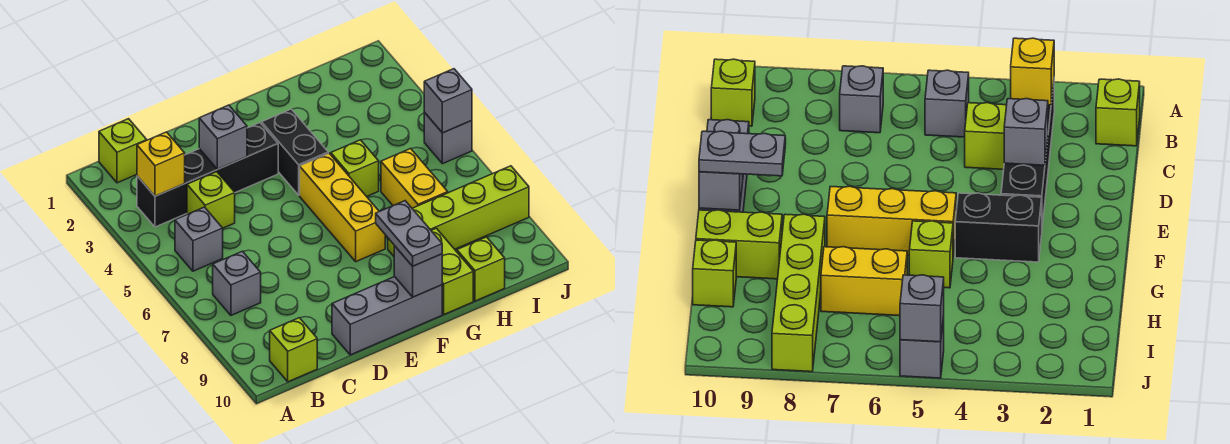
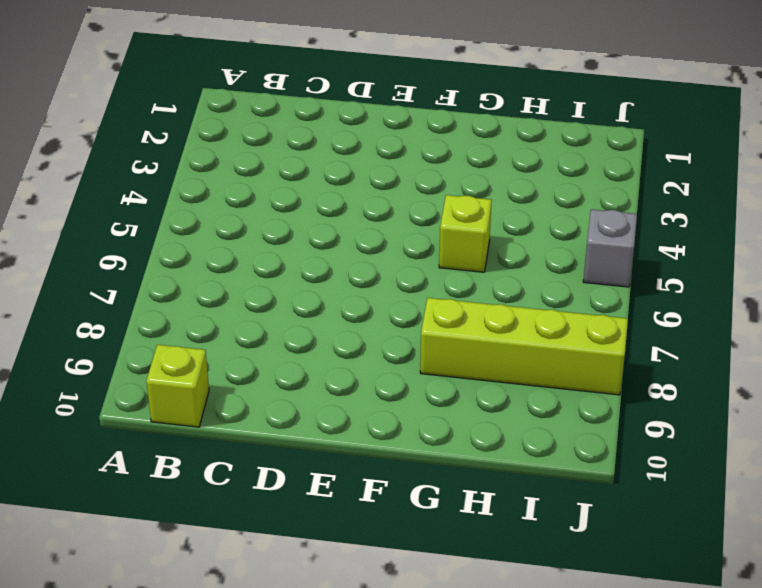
none -> lime 1x1 brick [99,119,147,183]
none -> black 1x4 brick [137,123,278,227]
none -> grey 1x1 brick [175,207,223,271]

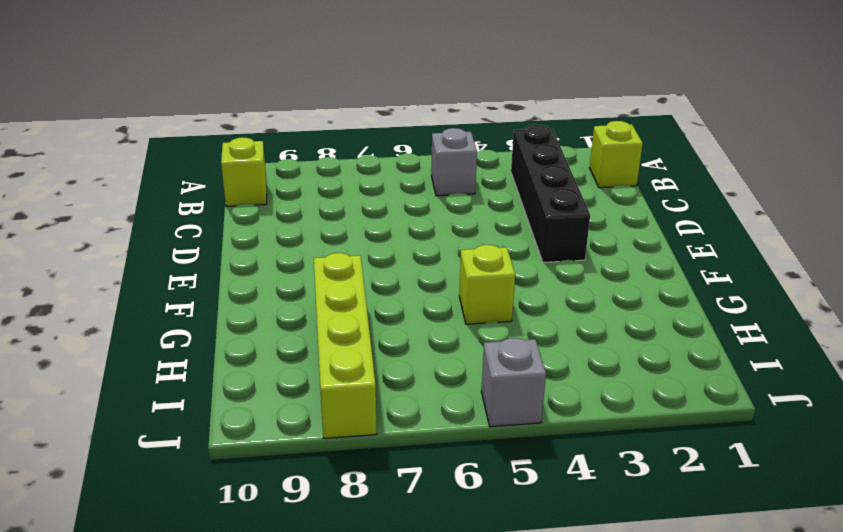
none -> grey 1x1 brick [213,251,261,315]
none -> lime 1x1 brick [187,172,235,228]
none -> grey 1x3 brick [332,277,442,355]

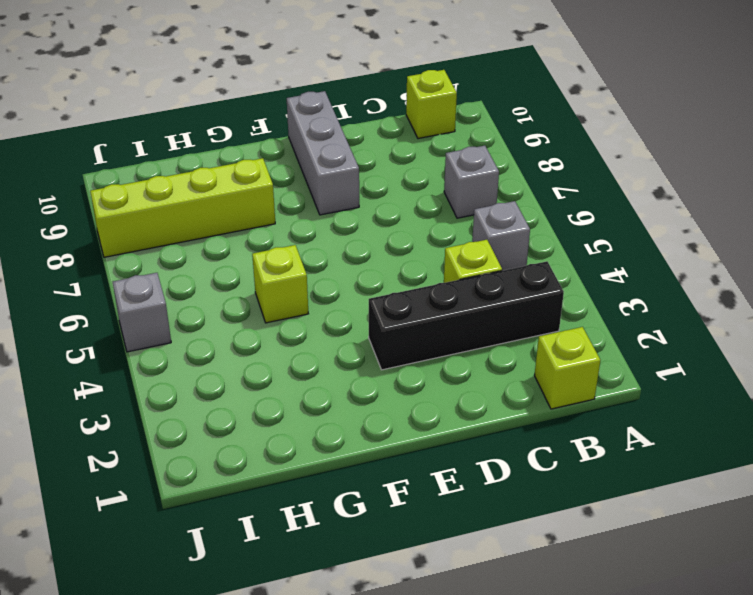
grey 1x3 brick [287,91,359,215] -> grey 1x3 brick turned to [332,277,442,355]
none -> black 1x2 brick [262,109,328,195]
none -> yellow 1x3 brick [300,153,385,262]
none -> lime 1x2 brick [431,228,473,314]

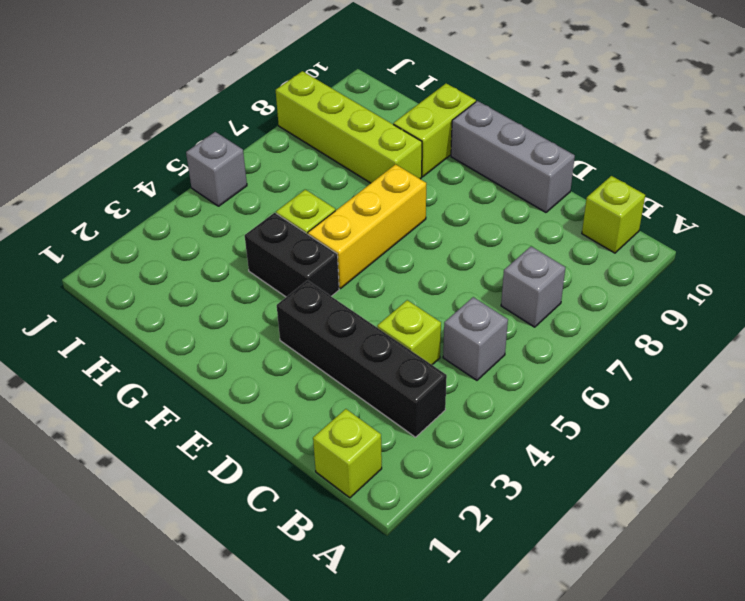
black 1x2 brick [245,213,339,297] -> black 1x2 brick turned to [262,109,328,195]
none -> yellow 1x2 brick [381,149,448,208]
none -> lime 1x1 brick [457,237,505,301]
none -> yellow 1x1 brick [137,132,185,196]

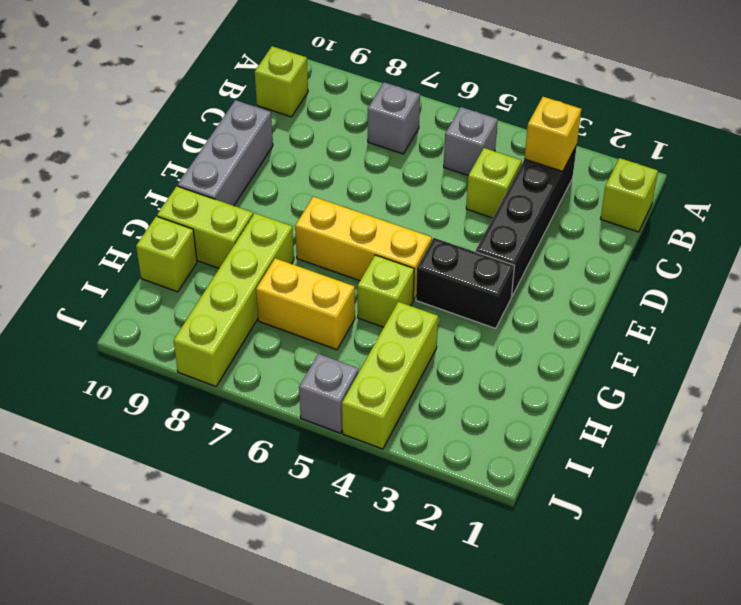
lime 1x3 brick [342,302,438,449] -> none
none -> grey 1x1 brick [199,105,247,169]
none -> grey 1x1 brick [394,246,442,297]
none -> grey 1x1 brick [424,69,472,133]

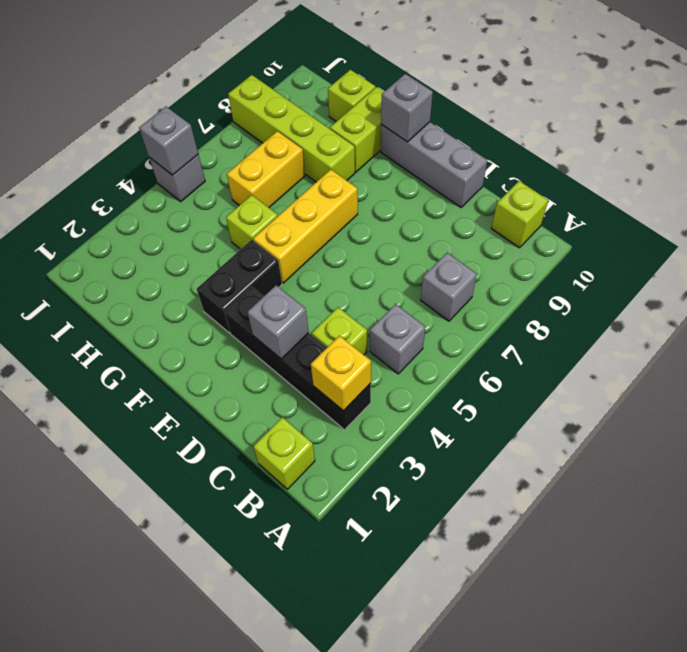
none -> grey 1x2 plate [376,201,442,266]

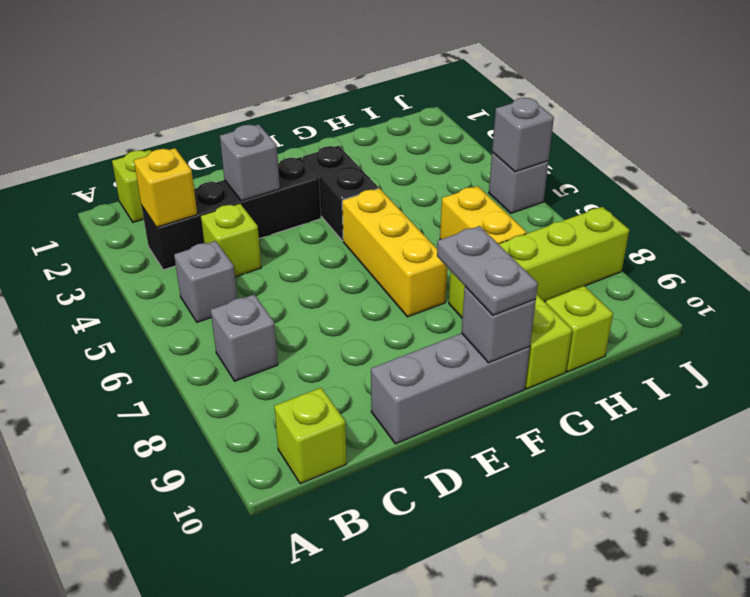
none -> lime 1x1 brick [331,140,379,196]

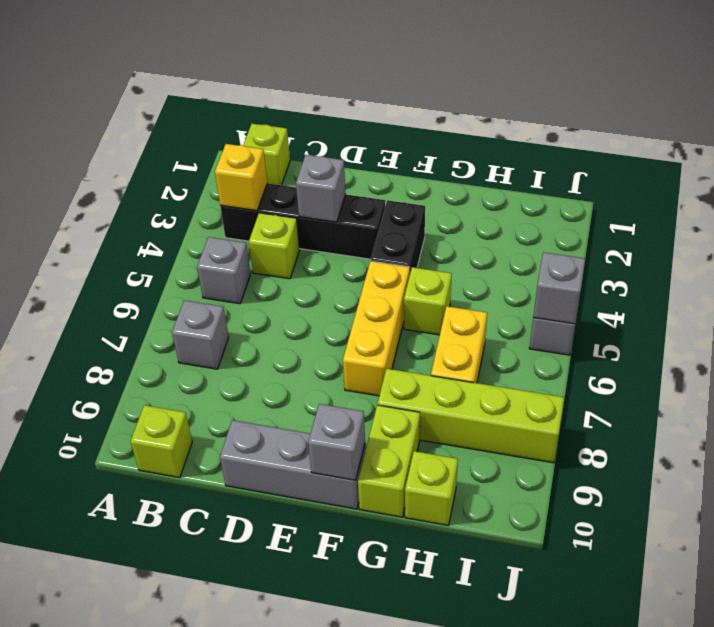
none -> grey 1x2 plate [376,201,442,266]

